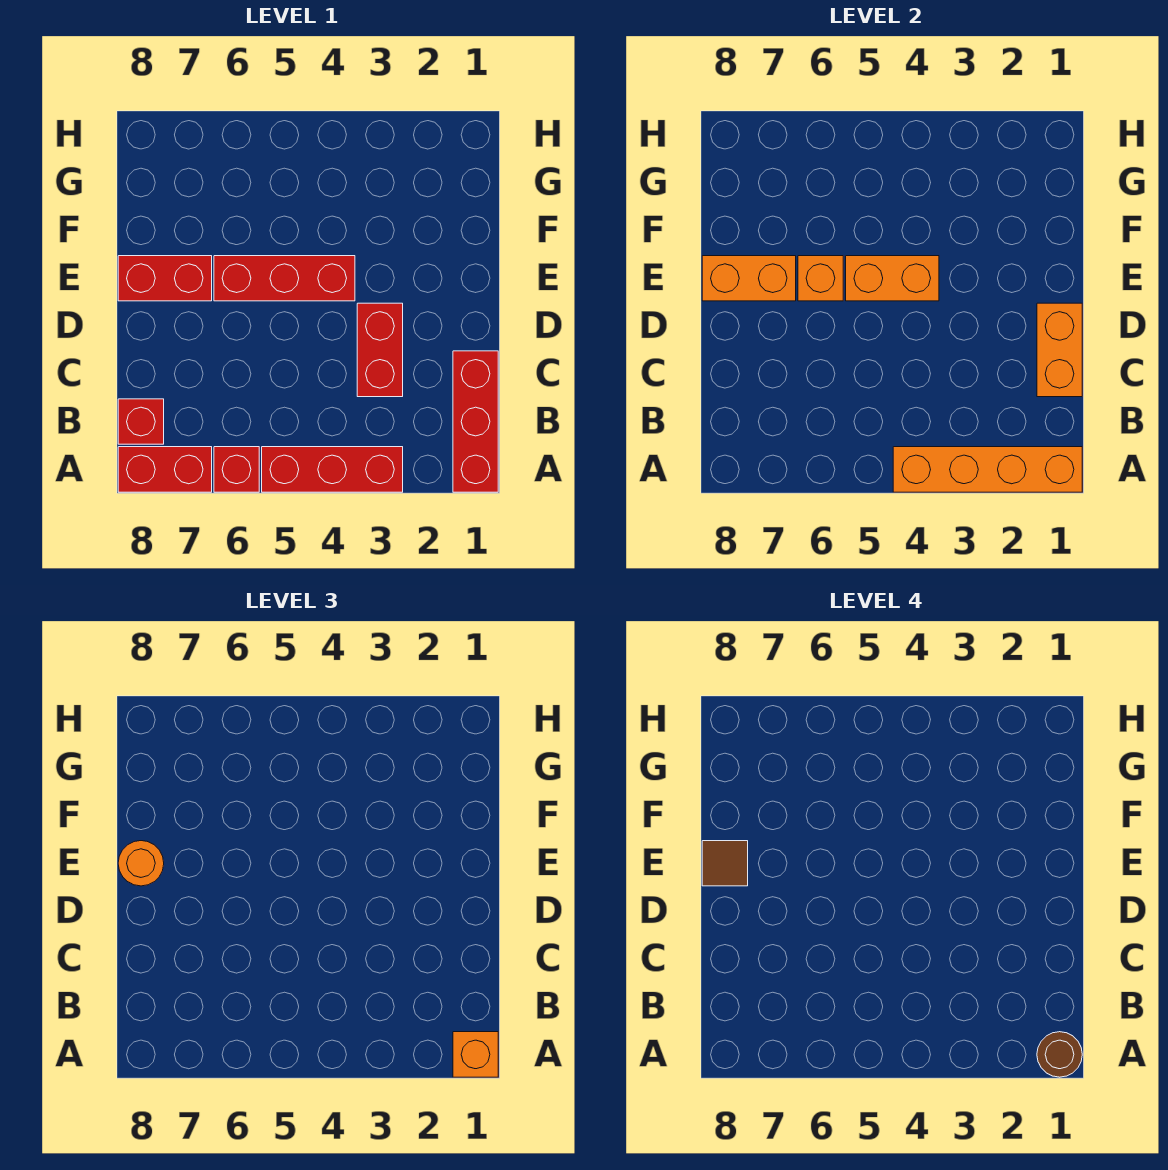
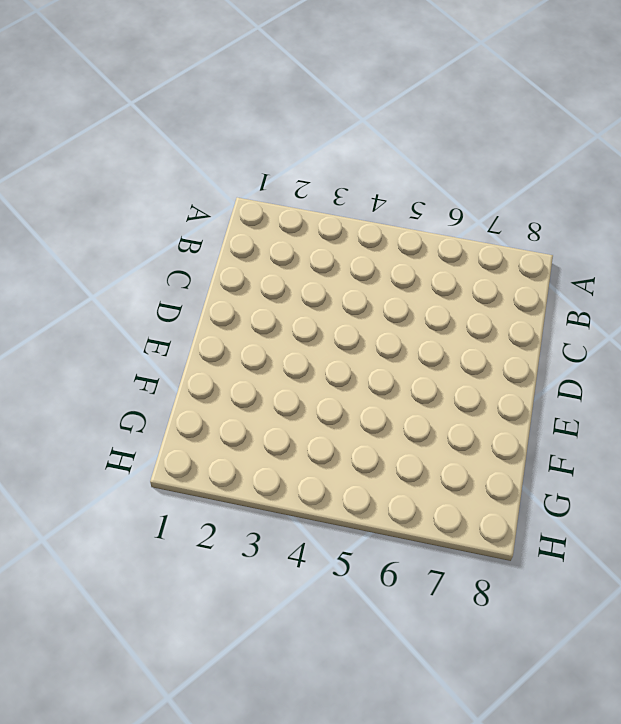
none -> red 1x3 brick [453,351,498,492]
none -> red 1x3 brick [262,447,403,492]
none -> red 1x1 brick [214,447,259,492]

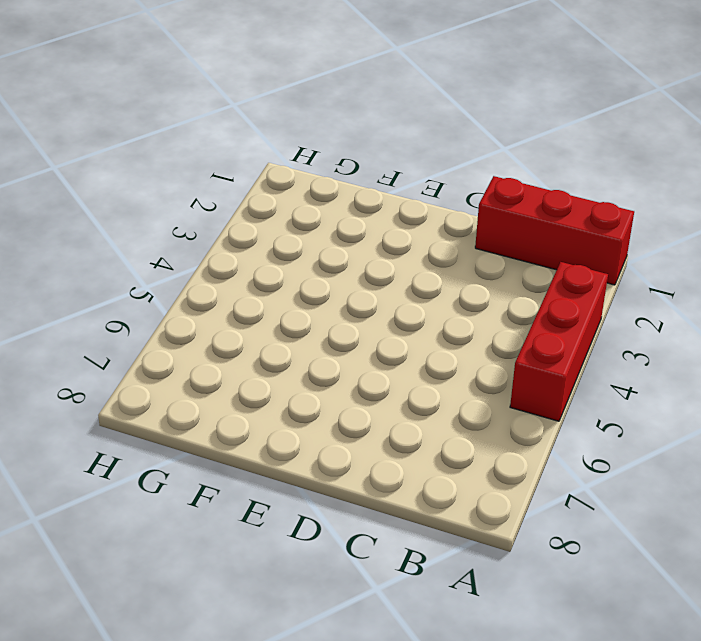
none -> red 1x1 brick [214,447,259,492]
none -> red 1x2 brick [118,447,212,492]
none -> red 1x1 brick [118,399,164,444]

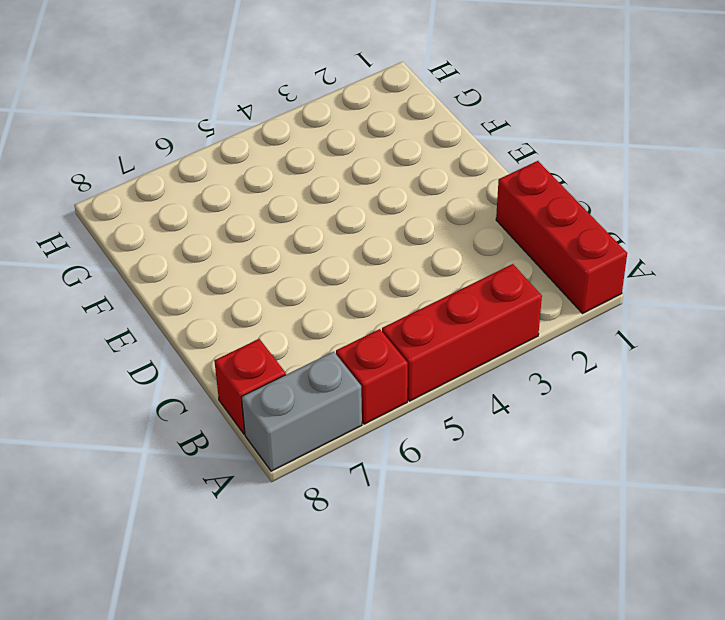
grey 1x2 brick [241,352,362,471] -> red 1x2 brick [118,447,212,492]
none -> red 1x2 brick [357,303,403,397]
none -> red 1x3 brick [214,256,355,301]
none -> red 1x2 brick [118,256,212,301]

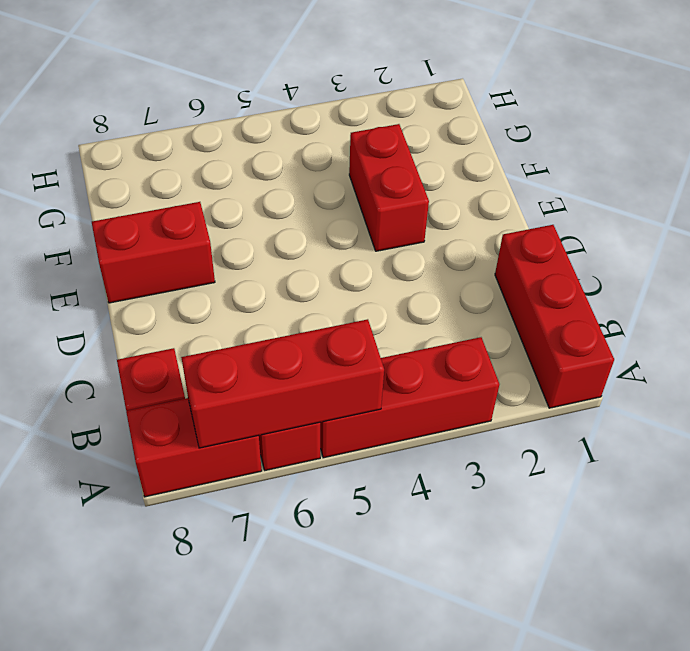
red 1x3 brick [181,319,384,448] -> red 1x3 brick moved to [214,256,355,301]
red 1x2 brick [349,124,429,251] -> red 1x2 brick moved to [357,303,403,397]
none -> orange 1x4 brick [893,447,1082,492]
none -> orange 1x2 brick [1037,303,1082,397]
none -> orange 1x2 brick [846,256,939,301]

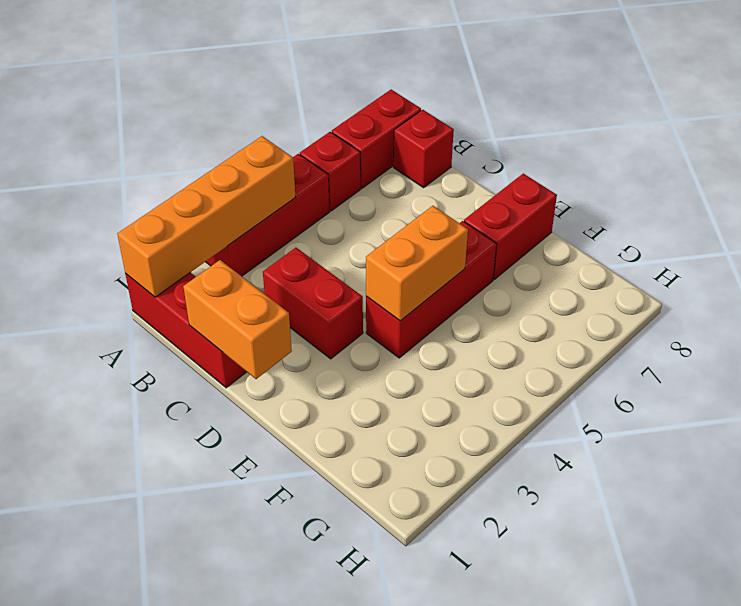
none -> orange 1x1 brick [798,256,843,301]
none -> orange 1x2 brick [702,256,796,301]
none -> orange 1x1 brick [453,1032,498,1077]

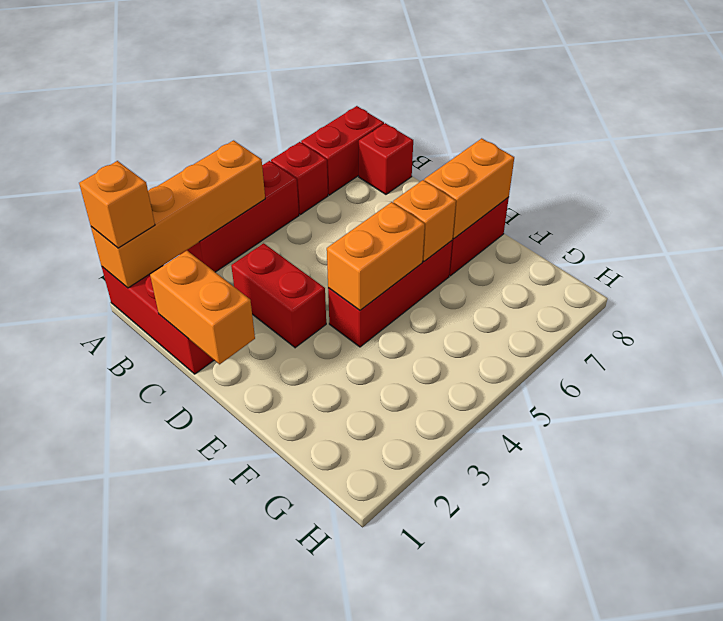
none -> orange 1x1 round brick [118,841,164,886]
none -> brown 1x1 round brick [1037,1032,1082,1077]
none -> brown 1x1 tile [702,841,748,886]

